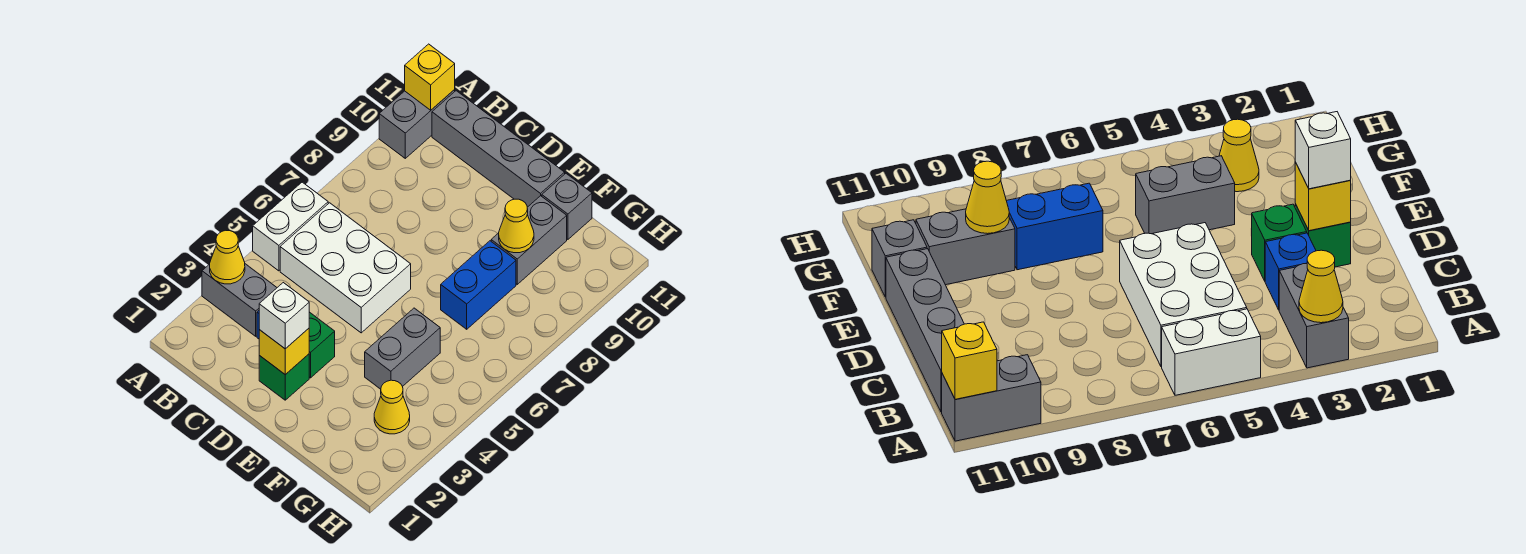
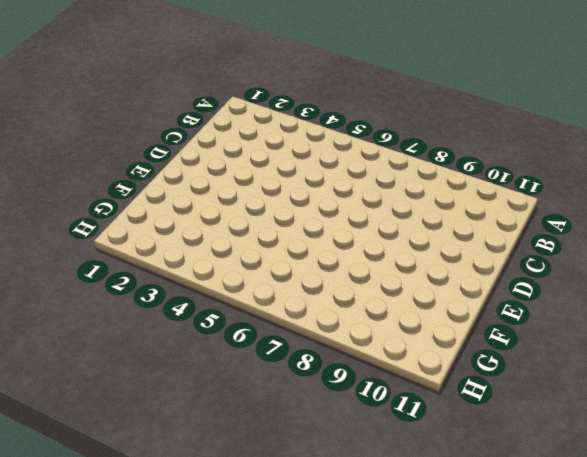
none -> grey 1x2 brick [202,264,277,336]
none -> white 1x2 brick [253,182,328,271]
none -> grey 1x2 brick [379,90,455,158]

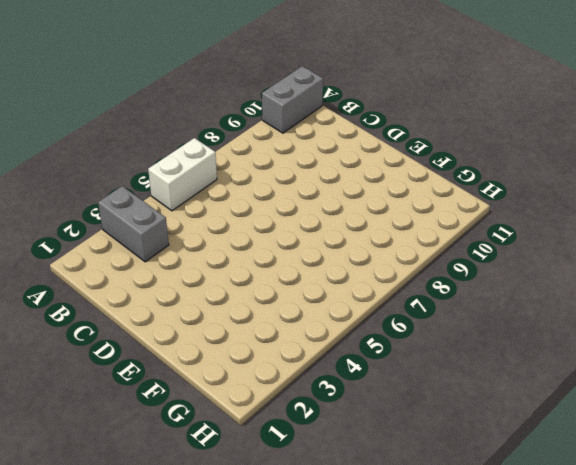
none -> white 2x3 brick [280,203,411,333]
none -> grey 1x4 brick [432,91,565,207]
none -> blue 1x1 brick [1265,233,1316,310]

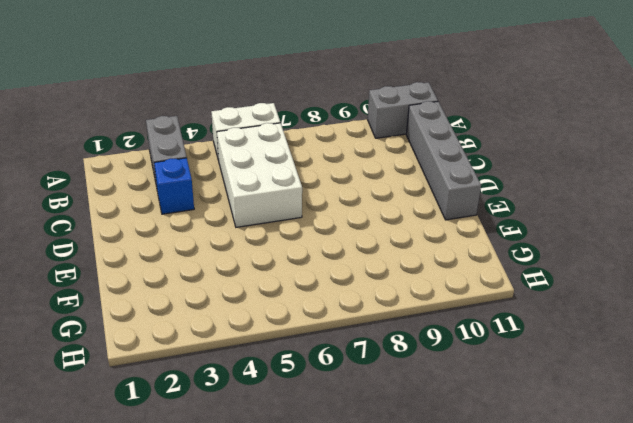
none -> green 1x1 brick [259,354,309,400]
none -> green 1x1 brick [309,312,335,378]
none -> grey 1x2 brick [365,308,440,389]

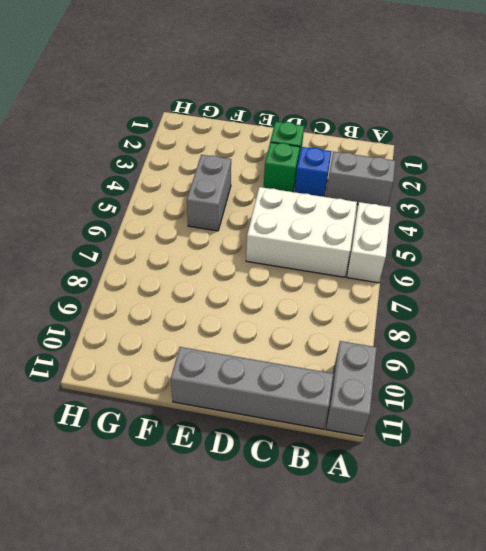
none -> blue 1x2 brick [441,241,516,329]
none -> grey 1x2 brick [491,196,567,284]
none -> grey 1x1 brick [542,174,592,239]

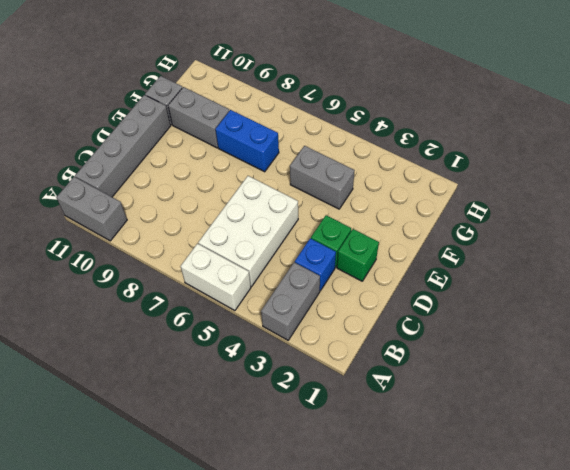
none -> yellow 1x1 cone [374,380,410,434]
none -> yellow 1x1 cone [210,231,245,284]
none -> yellow 1x1 brick [405,44,455,110]

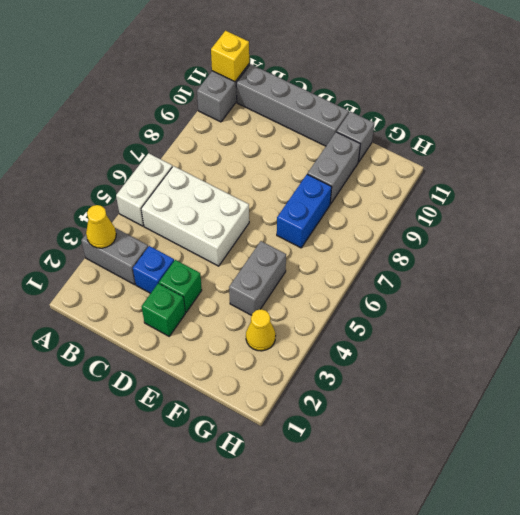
none -> yellow 1x1 brick [259,328,309,375]
none -> yellow 1x1 cone [499,199,534,253]
none -> white 1x1 brick [259,283,309,349]

